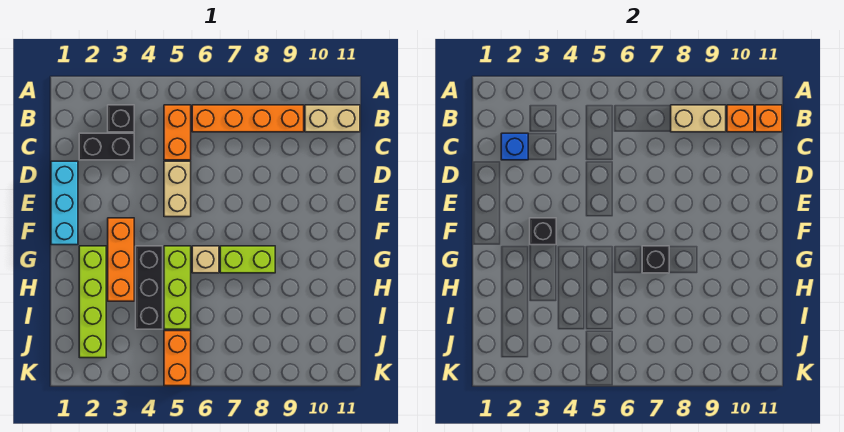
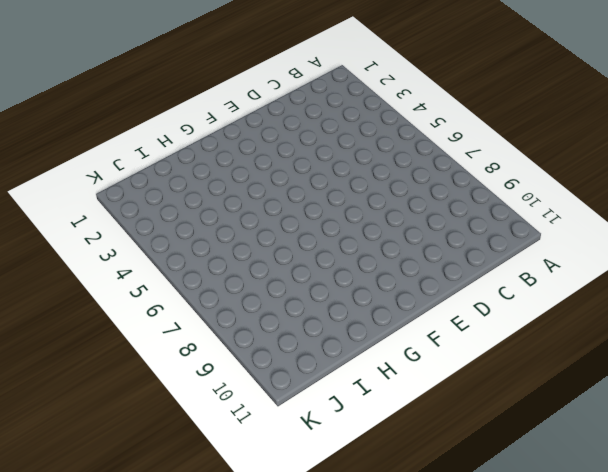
none -> black 1x1 brick [108,105,134,132]
none -> orange 1x2 brick [164,105,191,160]
none -> orange 1x4 brick [192,105,304,132]

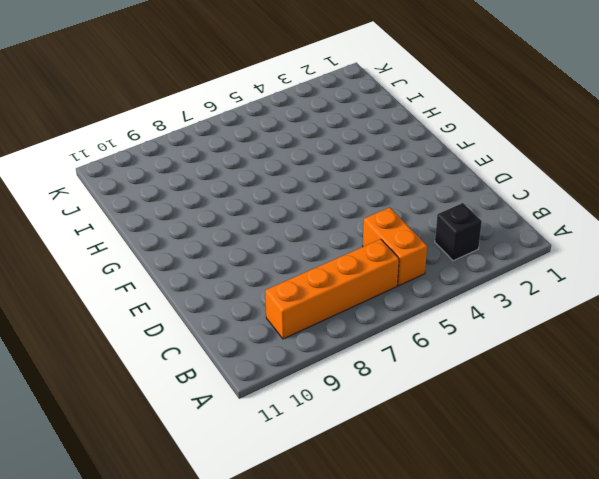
none -> tan 1x2 brick [305,105,360,132]
none -> black 1x2 brick [79,133,134,160]
none -> cyan 1x3 brick [51,161,78,245]

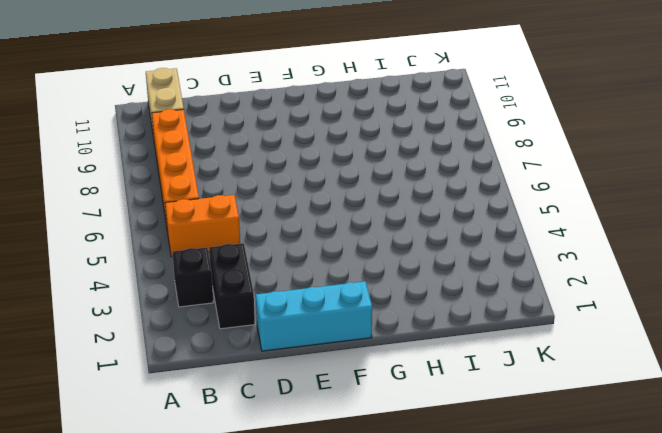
none -> tan 1x2 brick [164,161,191,217]
none -> orange 1x3 brick [108,218,134,301]
none -> lime 1x4 brick [79,246,106,358]

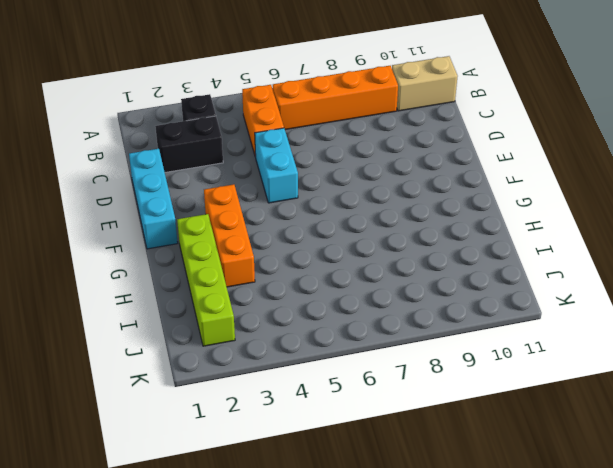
cyan 1x2 brick [255,128,298,203] -> tan 1x2 brick [164,161,191,217]
none -> black 1x3 brick [136,246,163,329]
none -> lime 1x3 brick [164,246,191,329]
none -> tan 1x1 brick [192,246,219,273]

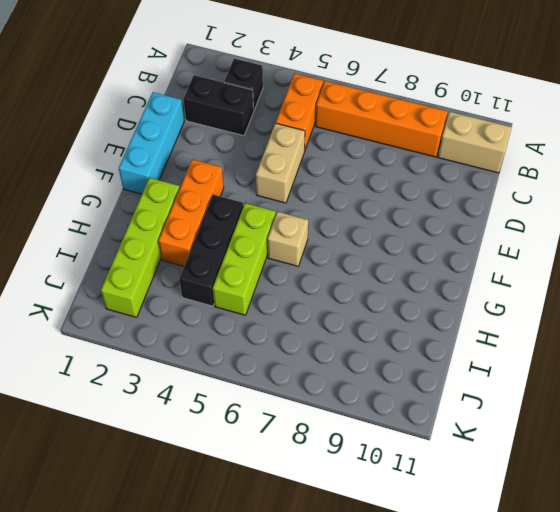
none -> lime 1x2 brick [220,246,275,273]
none -> orange 1x2 brick [164,331,191,386]
none -> tan 1x2 brick [671,105,726,132]

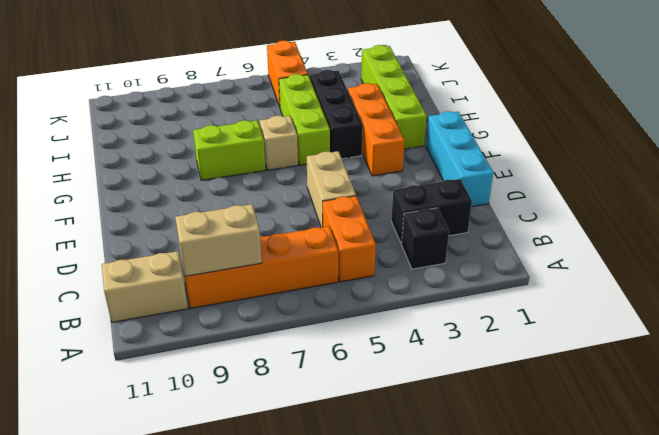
none -> orange 1x1 brick [727,105,754,132]
none -> orange 1x1 brick [755,105,782,132]
none -> blue 1x1 brick [501,133,528,160]

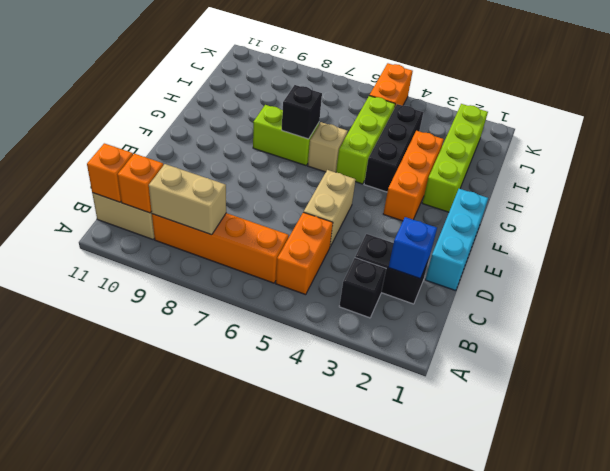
none -> black 1x1 brick [530,218,556,245]

